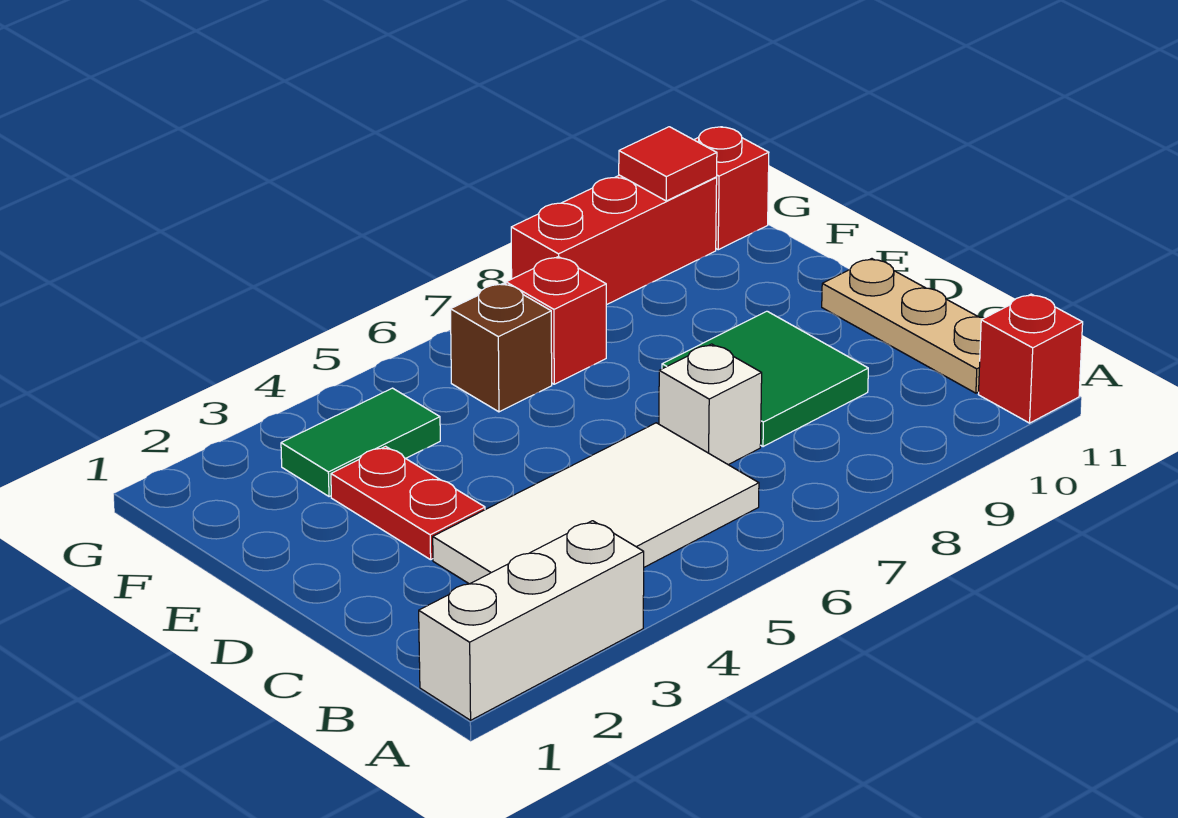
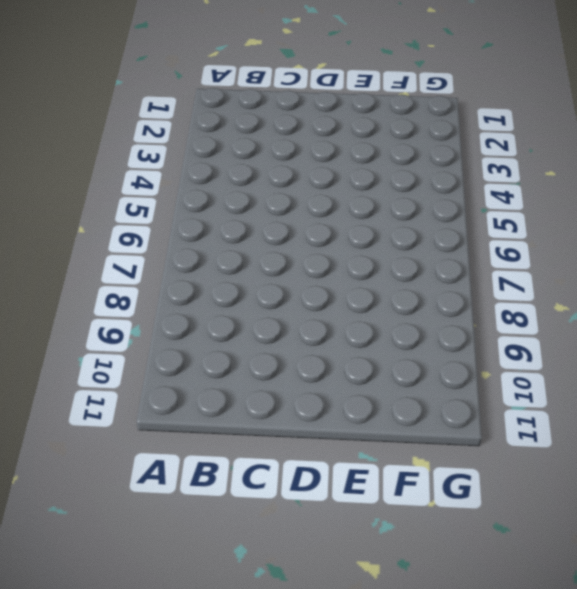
none -> white 1x3 brick [419,521,644,720]
none -> red 1x1 brick [979,294,1083,423]
none -> white 2x4 tile [433,423,759,584]

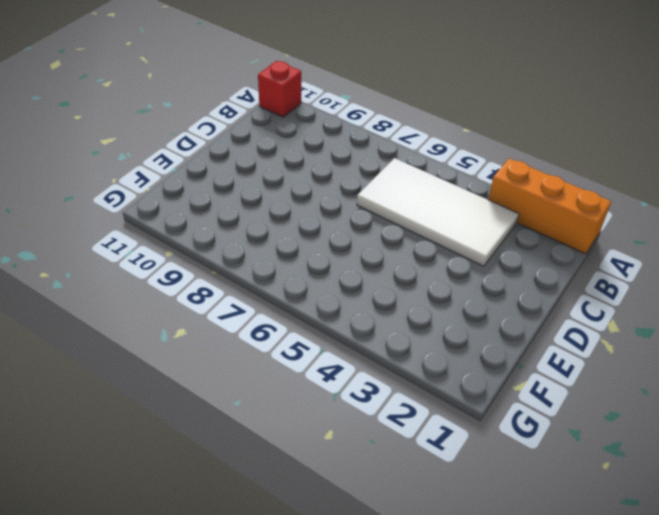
orange 1x3 brick [488,158,611,254] -> white 1x3 brick [419,521,644,720]
none -> tan 1x3 plate [822,259,984,393]
none -> white 1x1 brick [659,344,762,465]
none -> green 2x2 tile [662,311,868,447]

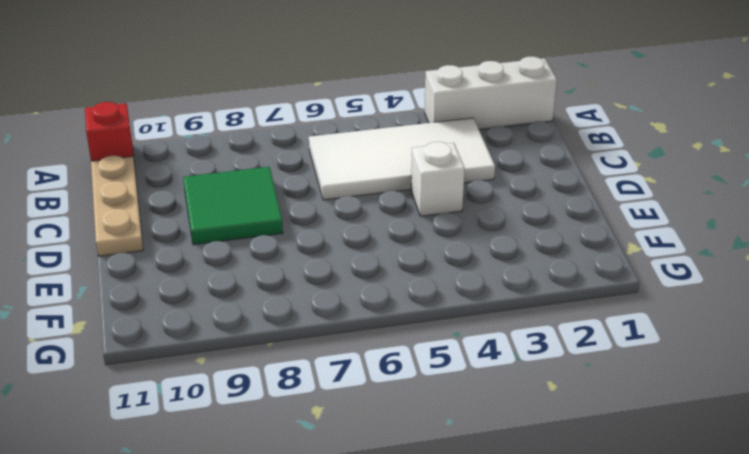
white 1x1 brick [411,142,465,216] -> white 1x1 brick moved to [659,344,762,465]
none -> red 1x2 plate [331,446,485,560]
none -> green 1x2 tile [281,388,440,497]
none -> brown 1x1 brick [451,283,552,412]

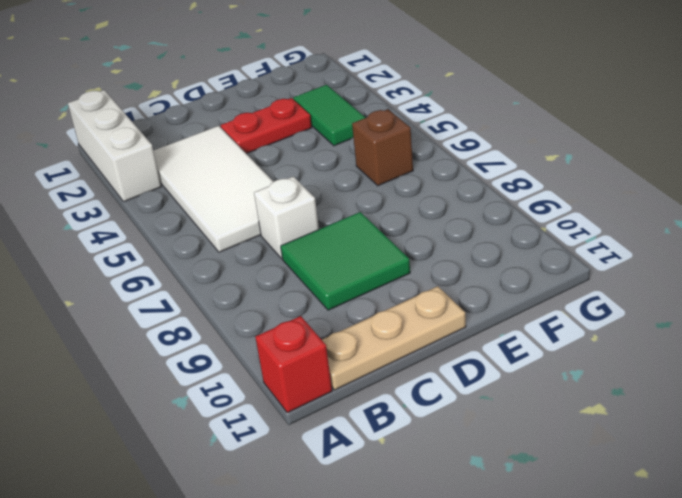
none -> red 1x1 brick [506,257,606,384]
none -> red 1x3 brick [511,175,717,305]
none -> red 1x1 brick [694,127,769,250]

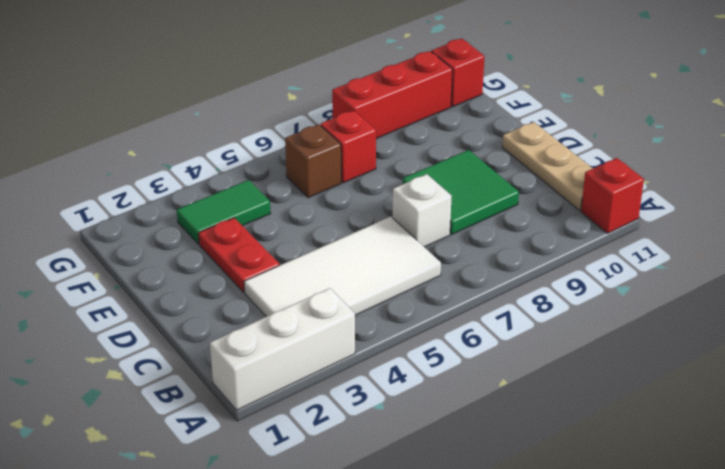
none -> red 1x1 tile [619,127,717,201]

